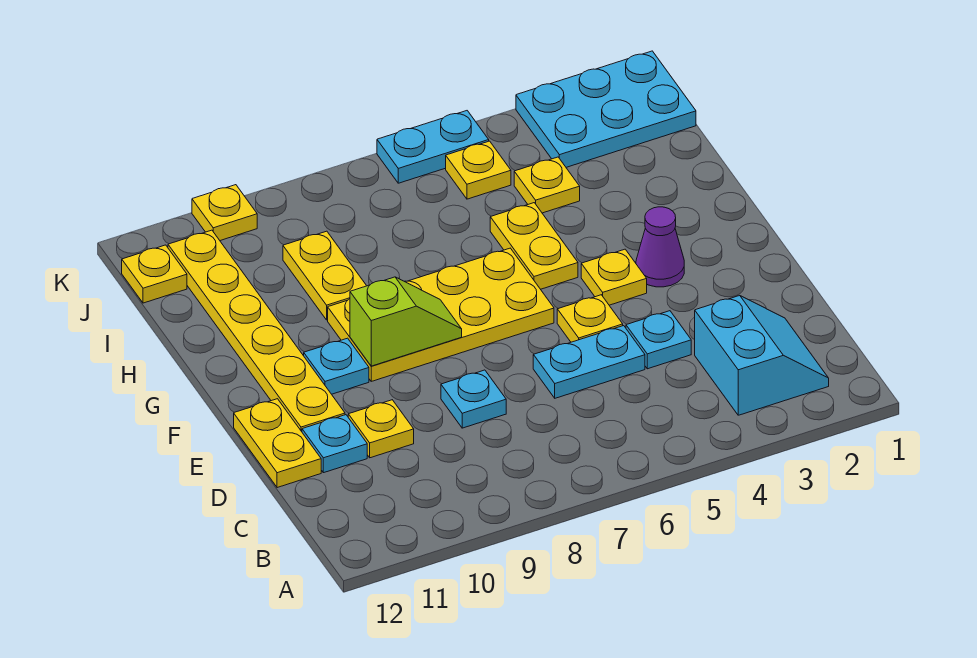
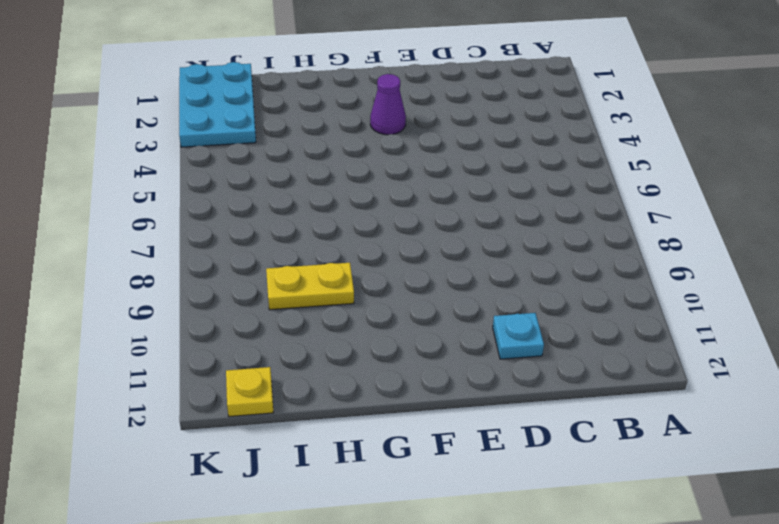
none -> cyan 2x2 slope [695,296,829,415]
none -> cyan 1x1 plate [626,311,691,369]
none -> cyan 1x2 plate [533,326,645,398]

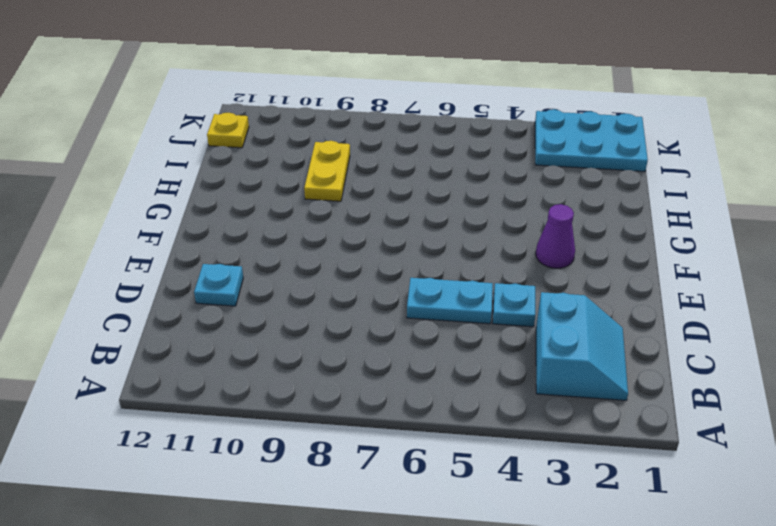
none -> cyan 1x1 plate [441,370,506,428]
none -> yellow 1x1 plate [348,400,414,458]
none -> yellow 1x2 plate [234,399,321,488]

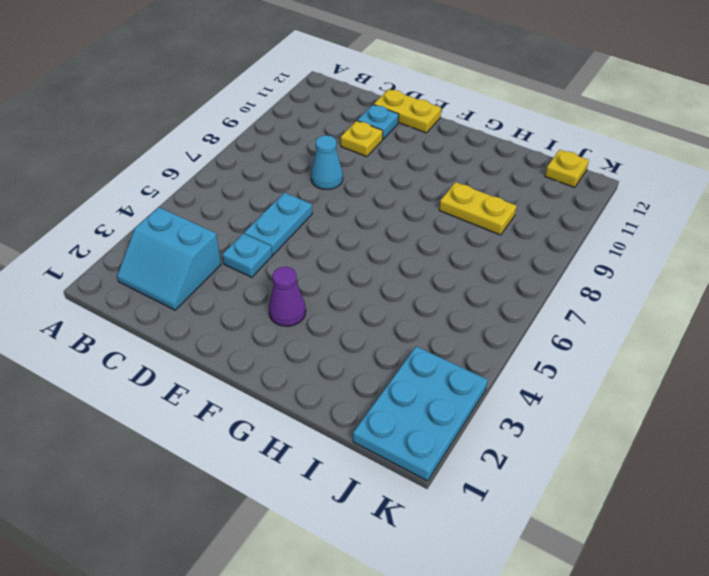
cyan 1x1 cone [311,135,343,189] -> cyan 1x1 plate [441,370,506,428]
none -> yellow 1x1 plate [557,295,623,342]
none -> yellow 1x6 plate [168,230,345,432]
none -> yellow 1x1 plate [581,249,647,305]

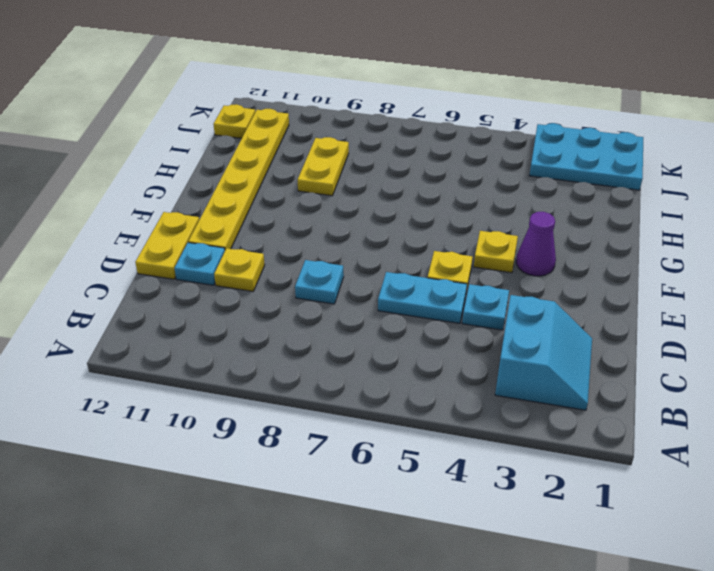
none -> yellow 2x4 plate [328,248,554,381]
none -> cyan 1x1 plate [304,338,369,394]
none -> yellow 1x2 plate [490,203,578,289]

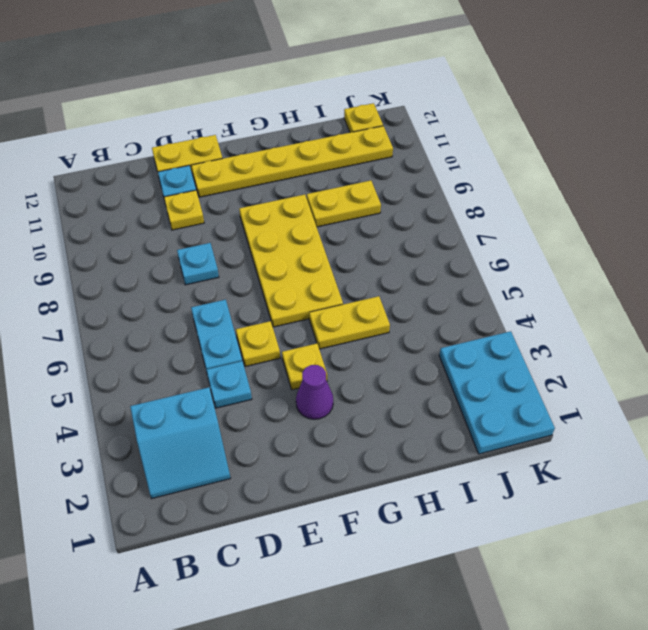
none -> cyan 1x1 plate [304,338,369,394]
none -> yellow 1x1 plate [514,157,580,213]
none -> yellow 1x1 plate [446,141,511,199]

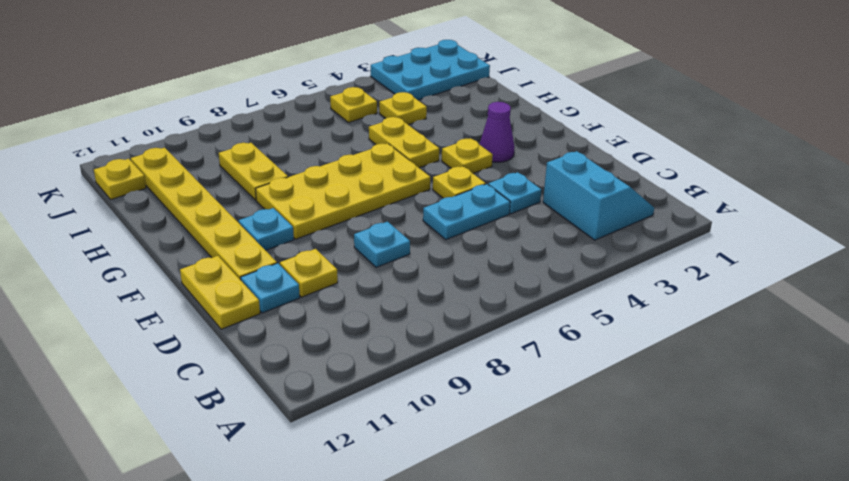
none -> cyan 1x2 plate [377,111,489,183]
none -> yellow 1x1 plate [192,185,257,241]
none -> lime 1x2 slope [350,277,462,366]

